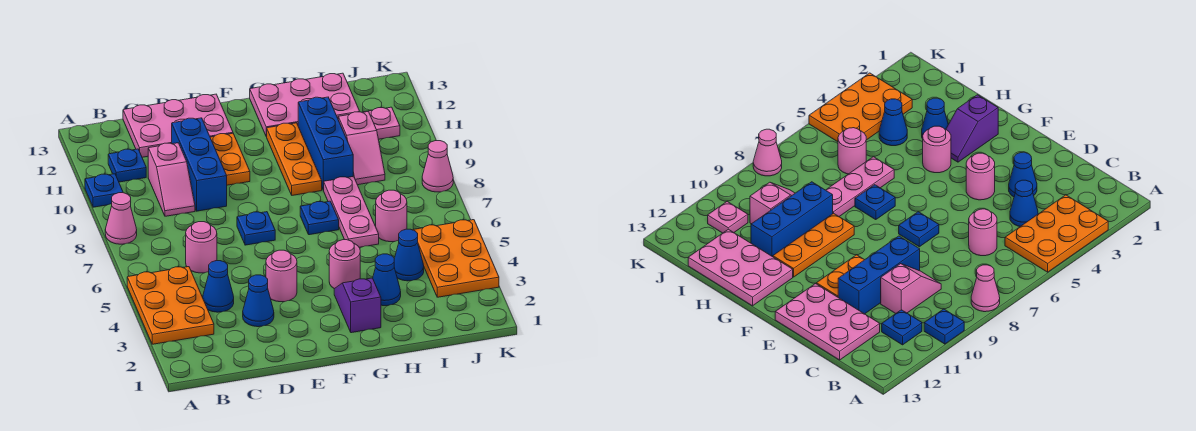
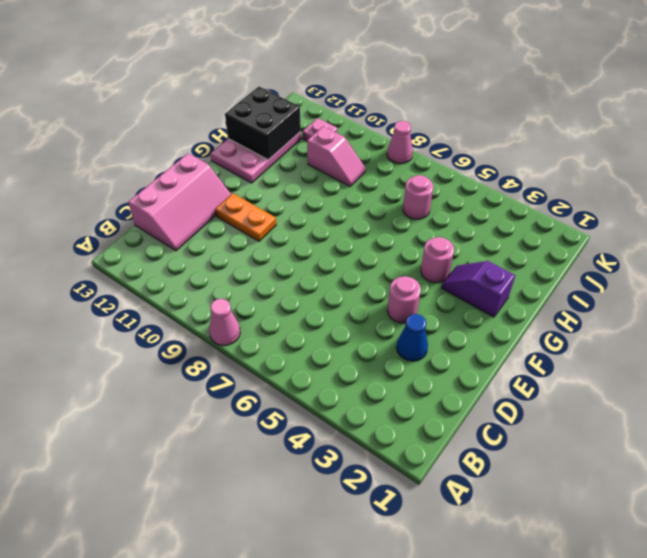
pink 2x3 slope [128,153,231,251] -> pink 2x3 plate [123,94,233,157]
black 2x2 brick [225,87,301,160] -> none
none -> orange 2x3 plate [127,267,214,344]
none -> blue 1x1 plate [85,174,123,207]
none -> blue 1x1 plate [108,149,146,182]

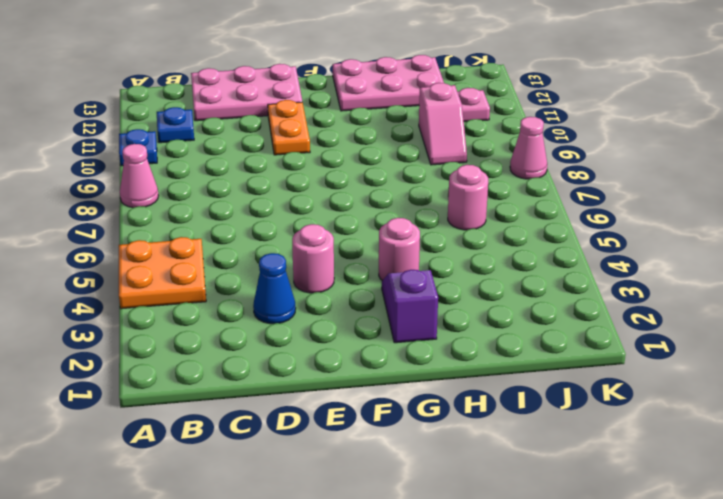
orange 2x2 plate [119,237,206,309] -> orange 2x3 plate [127,267,214,344]
none -> blue 1x1 cone [203,261,234,312]
none -> pink 1x1 round brick [186,222,217,273]
none -> pink 1x2 slope [148,143,195,216]

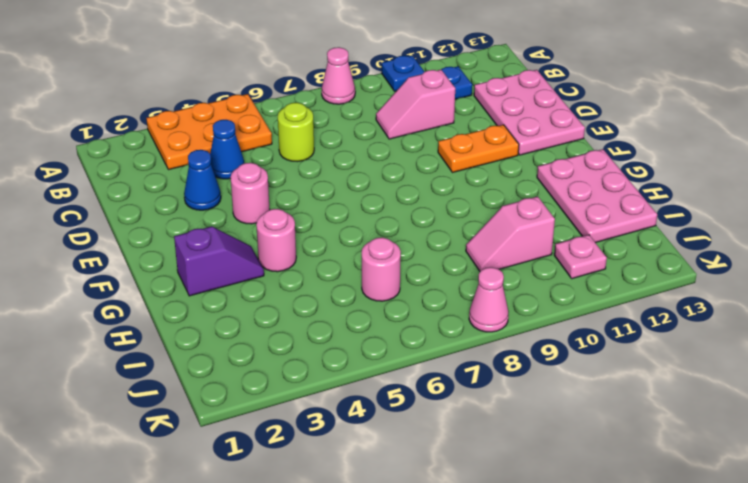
lime 1x1 round brick [278,103,314,162] -> pink 1x1 round brick [186,222,217,273]
none -> blue 1x3 brick [172,118,227,211]
none -> blue 1x1 plate [237,212,275,245]
none -> blue 1x1 plate [300,201,339,235]

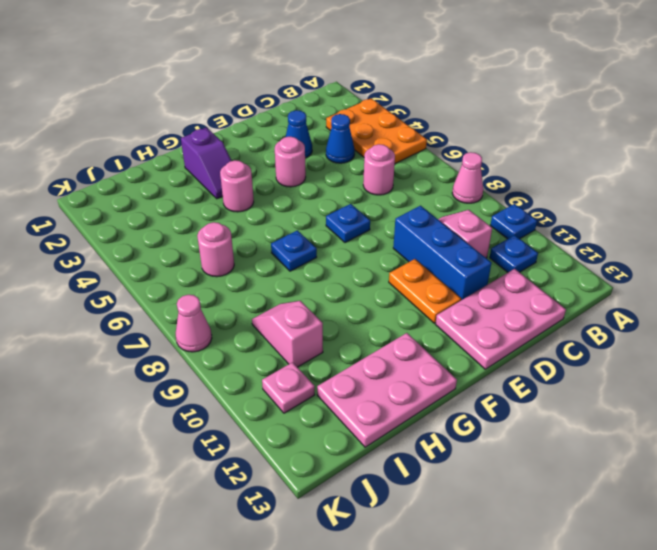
none -> orange 1x3 plate [267,123,322,195]
none -> blue 1x1 cone [373,254,401,306]
none -> pink 1x3 plate [324,176,379,247]

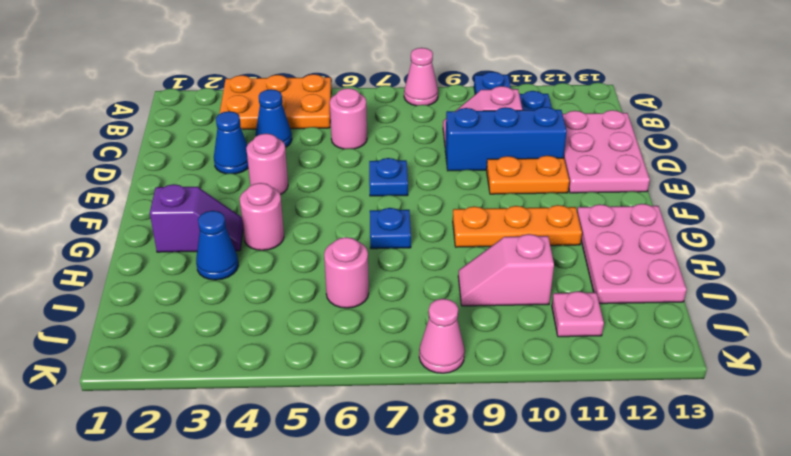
none -> pink 1x3 plate [324,176,379,247]
none -> blue 1x3 brick [298,97,353,190]
none -> blue 1x1 cone [394,229,424,281]

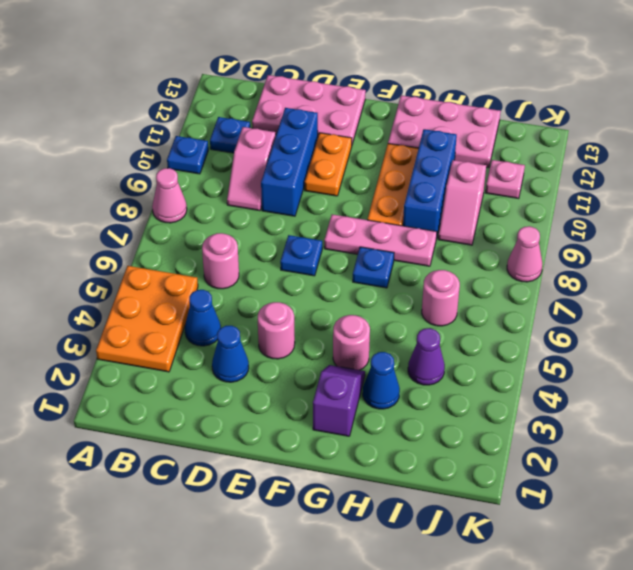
pink 1x3 plate [324,214,437,266] -> pink 1x3 plate turned to [324,176,379,247]
purple 1x1 cone [408,328,445,385] -> blue 1x1 cone [394,229,424,281]
none -> orange 2x3 plate [413,220,499,297]

